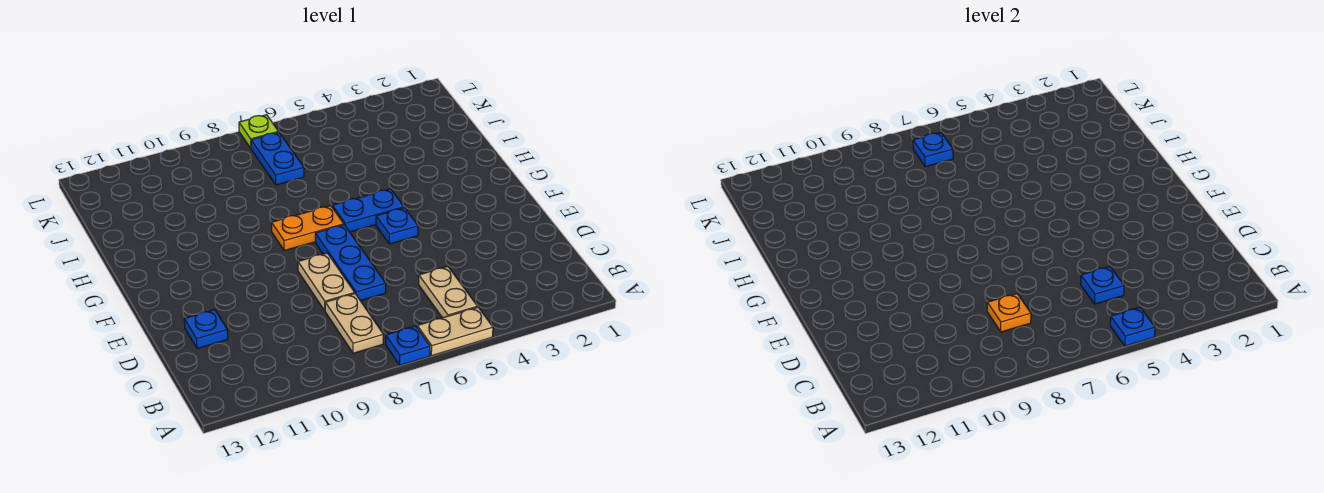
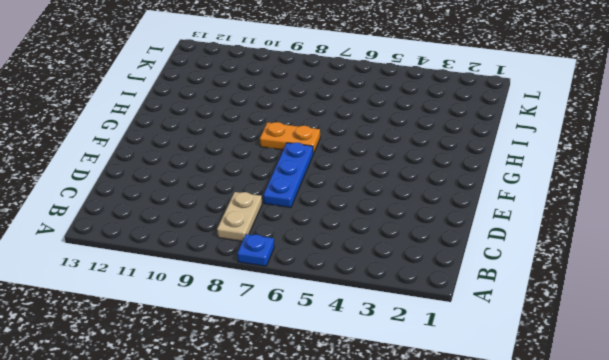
none -> tan 1x2 plate [417,307,493,356]
none -> tan 1x2 plate [419,266,478,318]
none -> tan 1x2 plate [298,253,355,311]

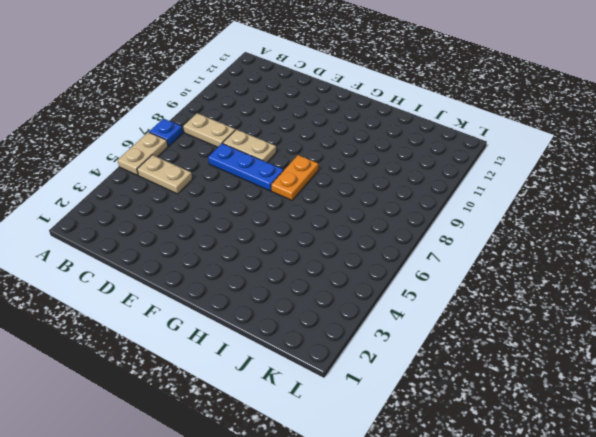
none -> blue 1x1 plate [184,310,228,349]
none -> blue 1x1 plate [376,208,418,244]
none -> blue 1x2 plate [332,189,404,232]

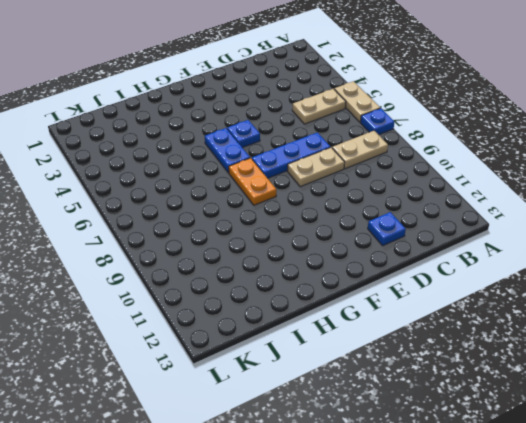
none -> blue 1x2 plate [251,132,304,185]
none -> lime 1x1 plate [239,115,279,148]
none -> blue 1x1 plate [1110,307,1155,346]

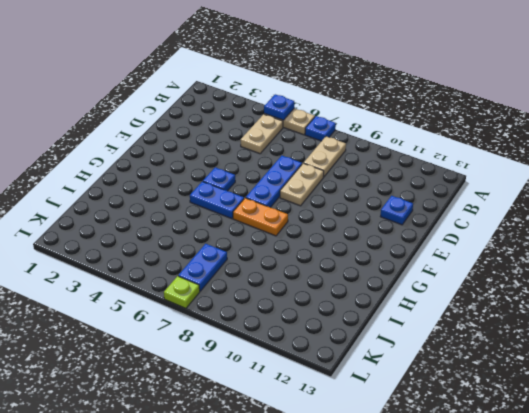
none -> blue 1x1 plate [1081,266,1124,304]
none -> orange 1x1 plate [987,294,1031,332]
none -> blue 1x1 plate [913,132,953,167]

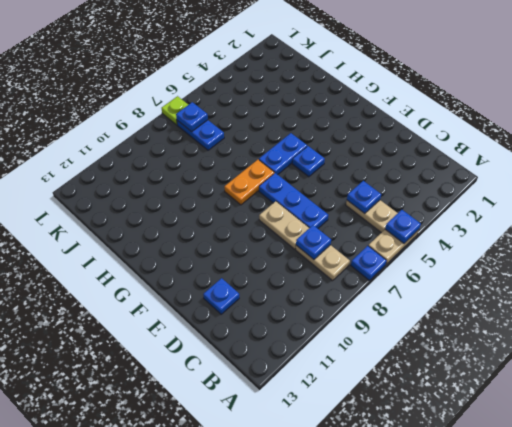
blue 1x1 plate [296,225,331,259] -> orange 1x1 plate [987,294,1031,332]

